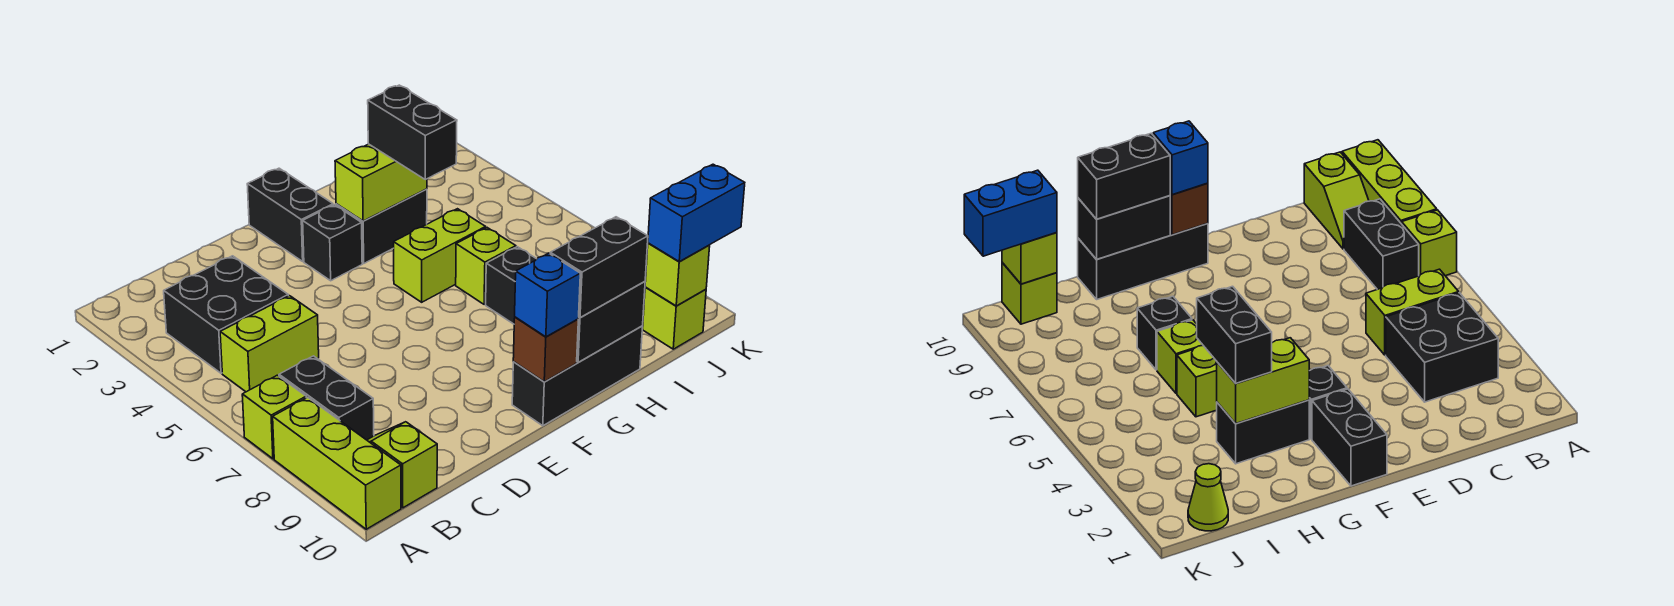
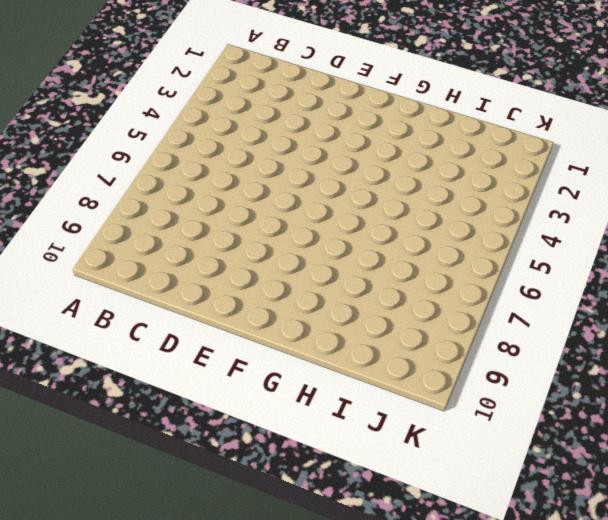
none -> lime 1x1 brick [242,375,306,459]
none -> lime 1x3 brick [273,397,401,529]
none -> black 2x2 brick [164,256,288,373]

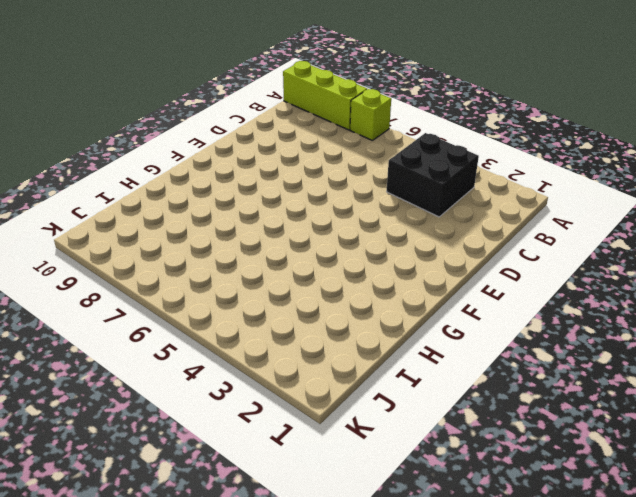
none -> lime 1x2 brick [220,296,319,392]
none -> black 1x2 brick [279,356,374,440]
none -> lime 1x2 slope [367,422,437,508]

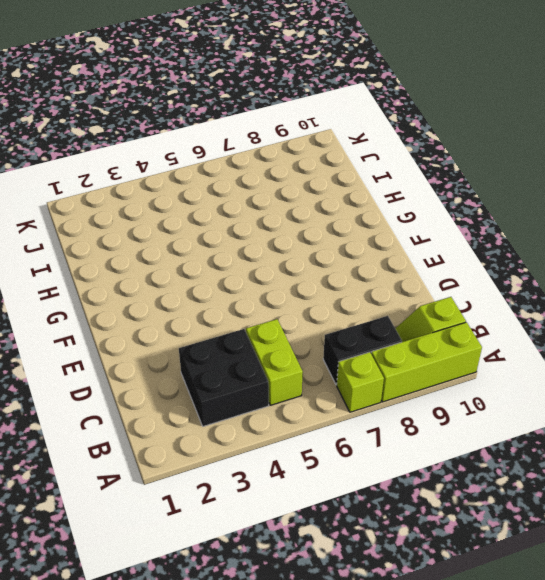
none -> black 1x2 brick [247,168,333,261]
none -> black 1x1 brick [303,205,362,281]
none -> black 1x3 brick [512,326,643,426]

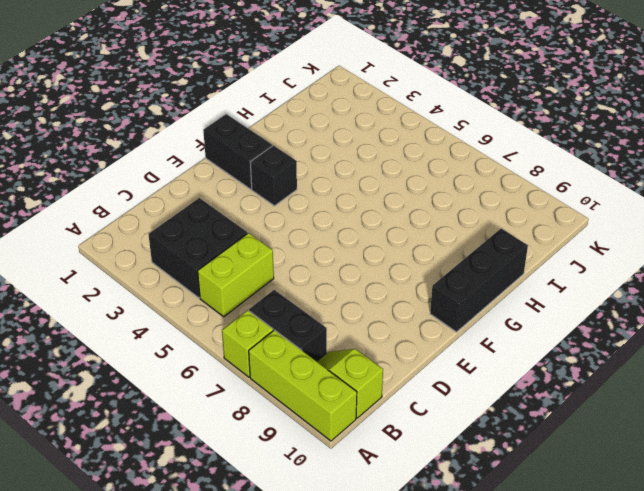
none -> black 1x2 brick [336,189,427,263]
none -> lime 1x2 brick [394,209,486,302]
none -> lime 1x1 brick [456,228,516,304]

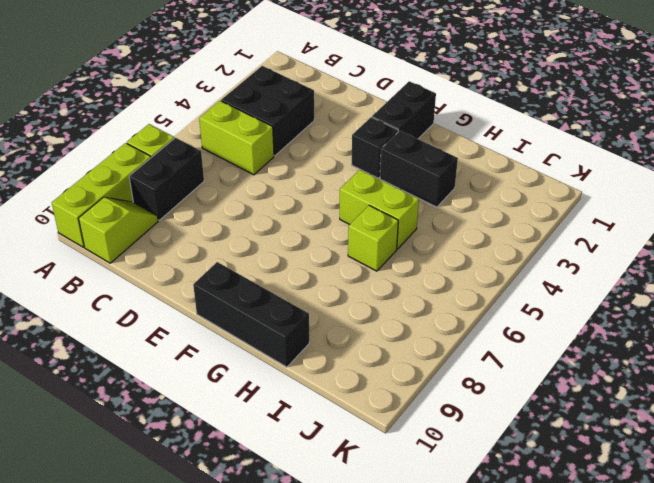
none -> black 1x1 brick [486,247,536,324]
none -> lime 1x1 cone [1188,464,1228,531]
none -> lime 1x1 brick [643,287,706,349]

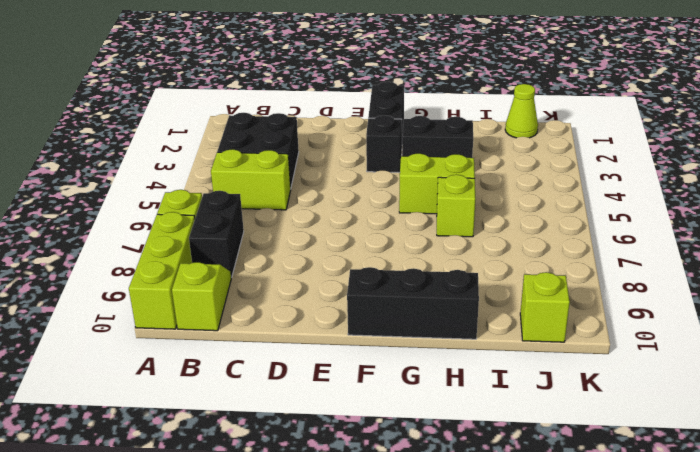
none -> black 1x1 brick [486,247,536,324]
none -> brown 1x1 brick [513,317,578,382]
none -> lime 1x2 brick [335,144,427,221]

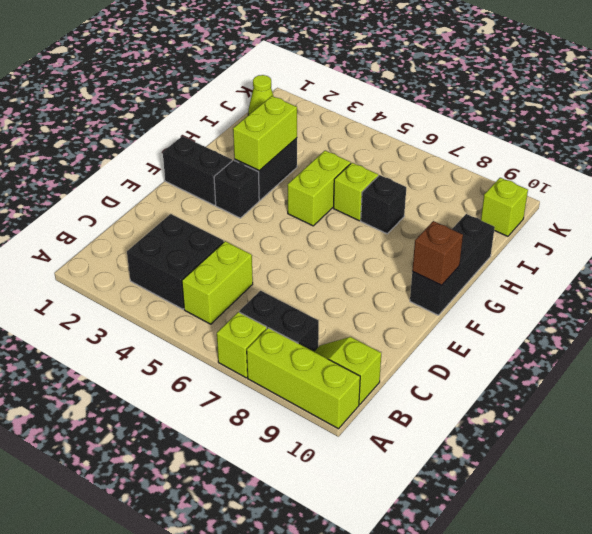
none -> black 1x2 brick [577,281,645,362]
none -> lime 1x1 brick [645,243,710,306]
none -> blue 1x1 brick [515,253,580,337]

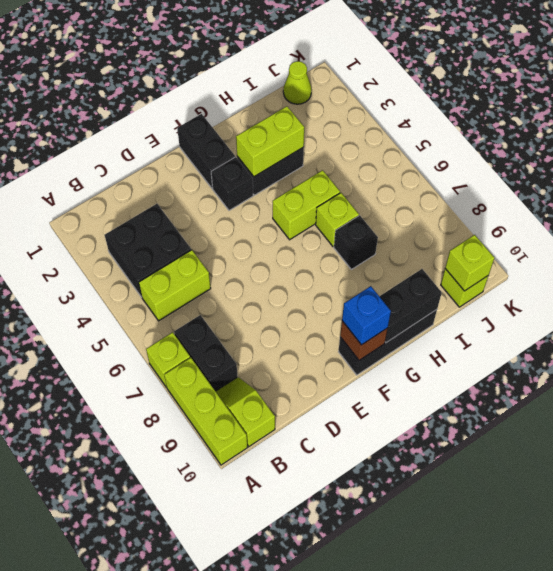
none -> black 1x2 brick [550,217,648,318]
none -> black 1x2 brick [368,85,457,179]
none -> blue 1x2 brick [648,164,745,262]

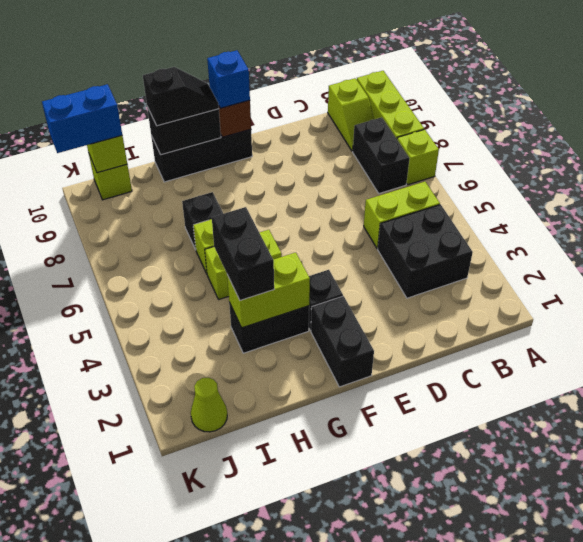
black 1x2 slope [143,67,219,126] -> black 1x2 brick [550,217,648,318]

